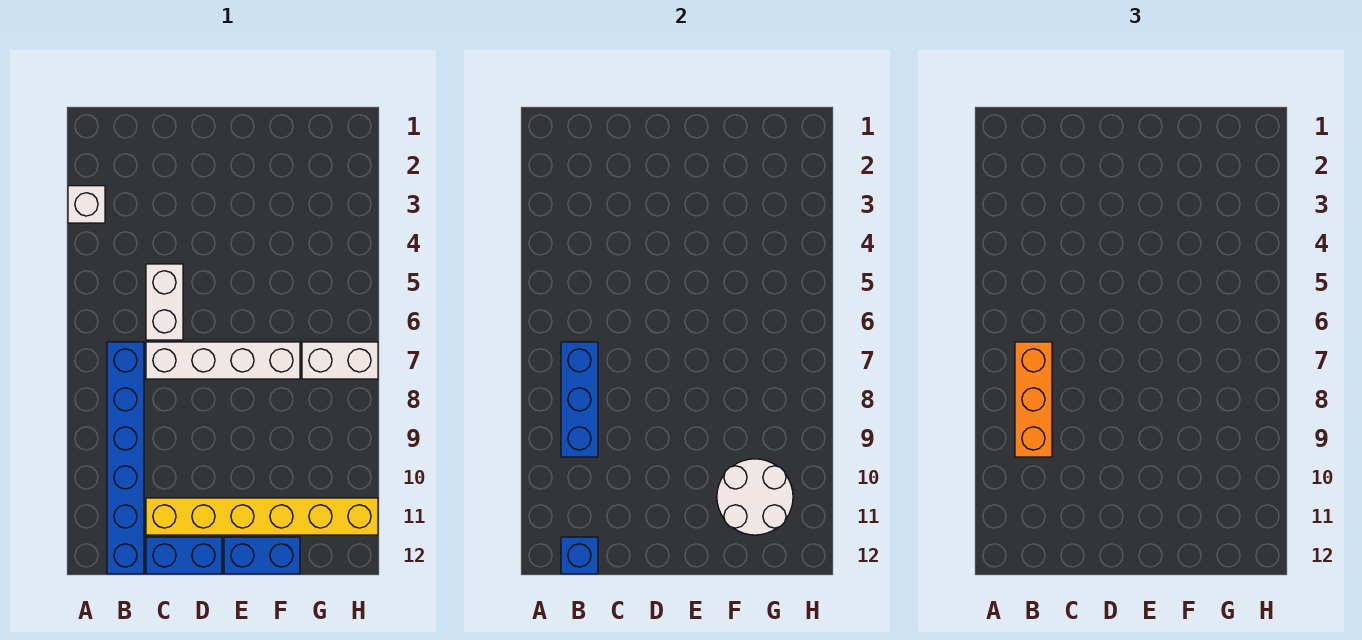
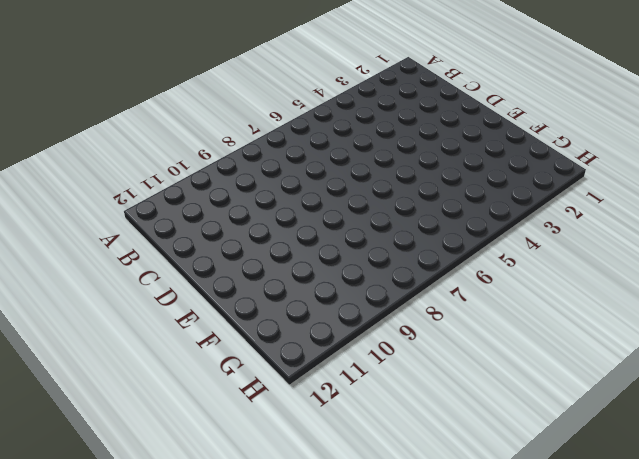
none -> white 1x1 brick [68,186,105,223]
none -> blue 1x6 brick [107,342,144,574]
none -> white 1x2 brick [146,264,183,340]

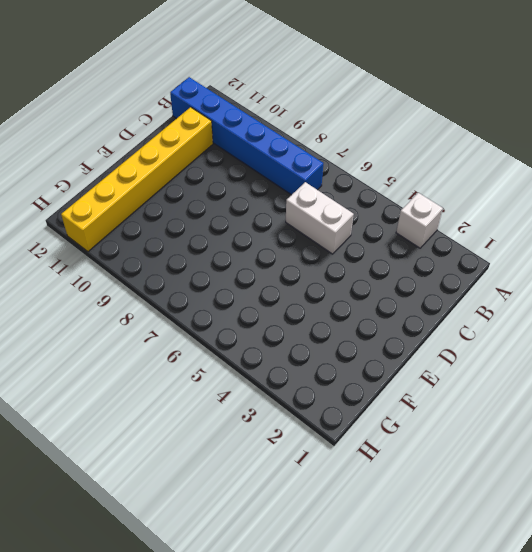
none -> white 1x4 brick [146,342,300,379]
none -> blue 1x2 brick [146,537,222,574]
none -> blue 1x2 brick [224,537,300,574]

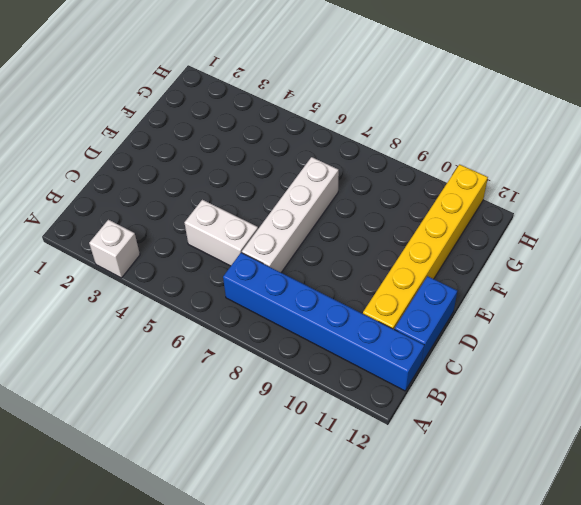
none -> blue 1x2 brick [224,537,300,574]
none -> white 1x2 brick [302,342,378,379]
none -> blue 1x3 brick [561,342,598,457]

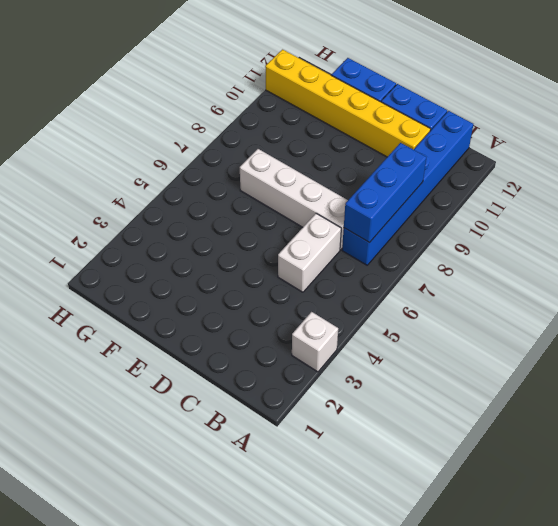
none -> white 1x2 brick [302,342,378,379]
none -> blue 1x1 brick [561,537,598,574]
none -> white 2x2 round brick [717,459,793,535]

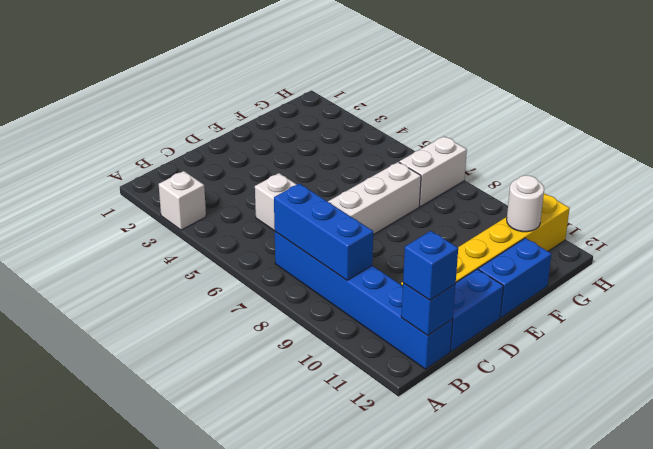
blue 1x1 brick [403,231,458,300] -> none
white 1x1 round brick [507,175,544,232] -> white 2x2 round brick [717,459,793,535]
none -> orange 1x3 brick [1015,342,1052,457]

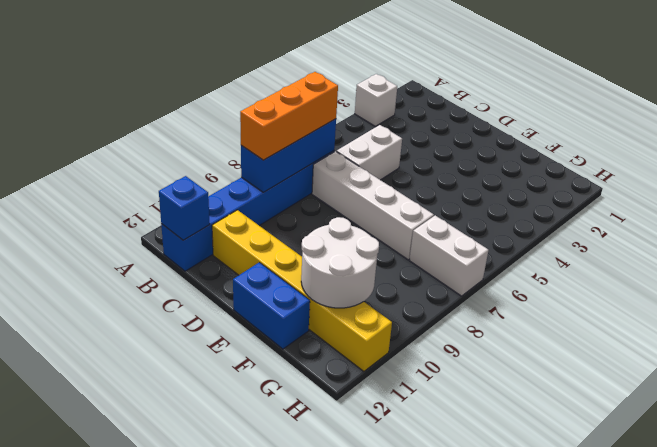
none -> blue 1x2 brick [146,537,222,574]

